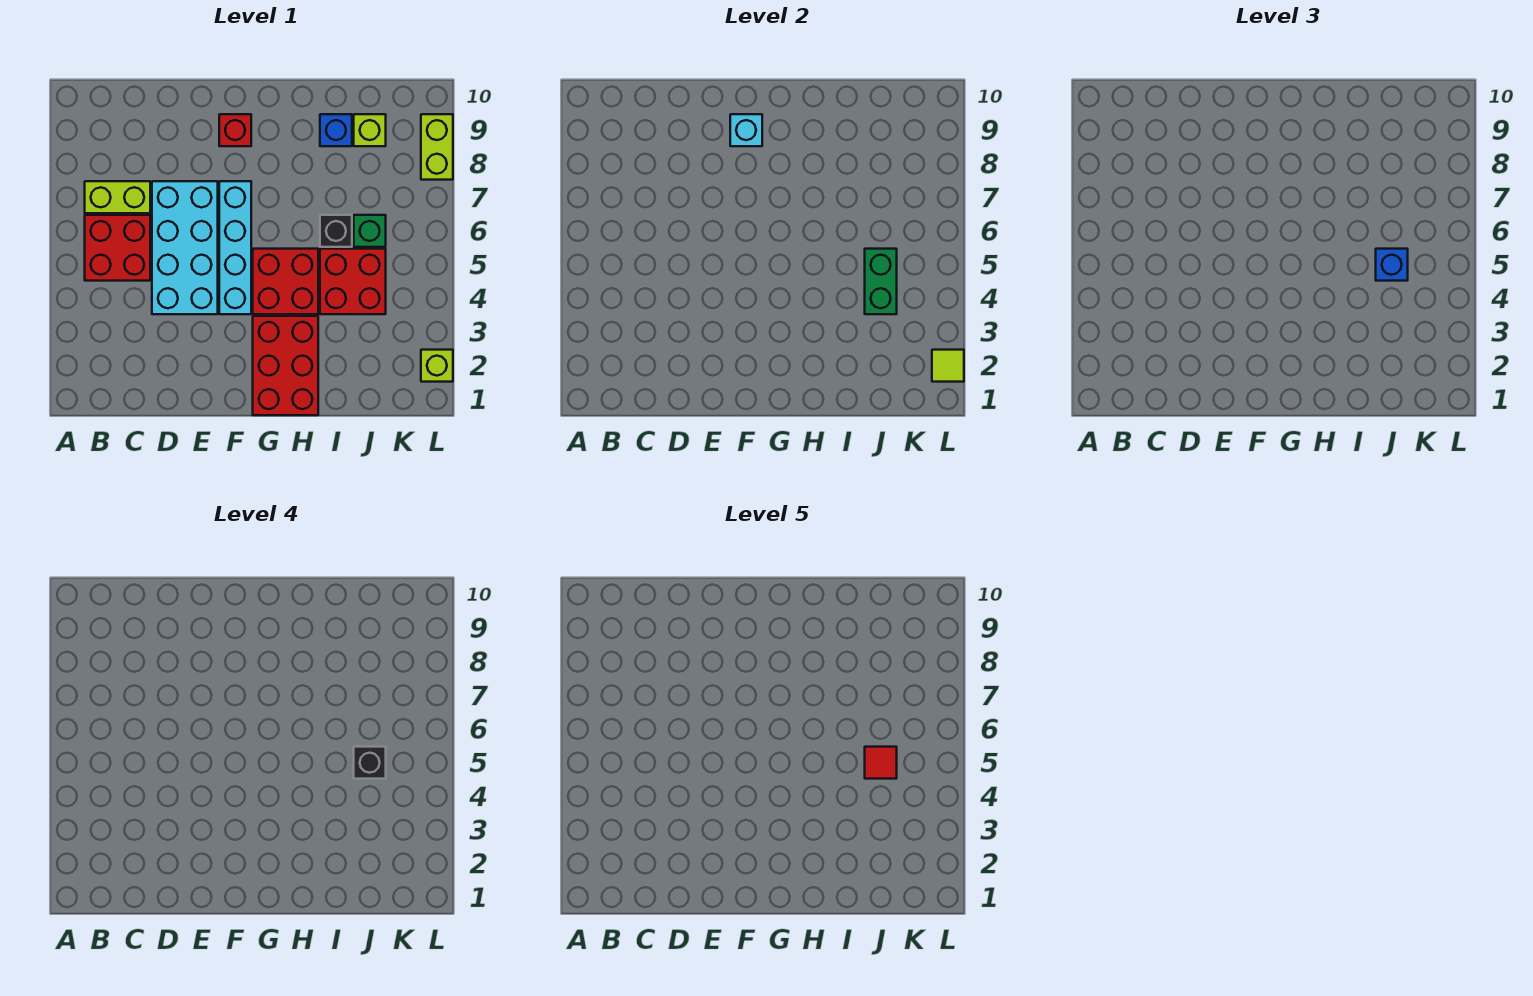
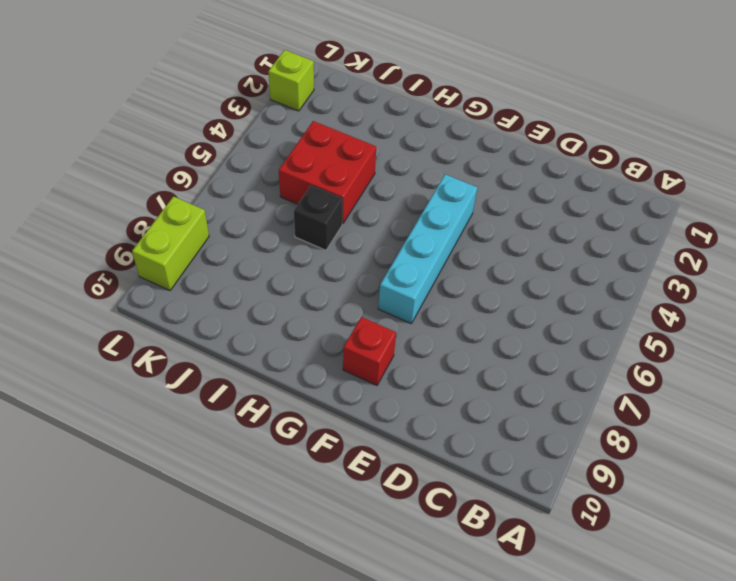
none -> red 2x2 brick [85,215,150,281]
none -> lime 1x2 brick [85,181,150,213]
none -> cyan 2x4 brick [152,181,218,314]

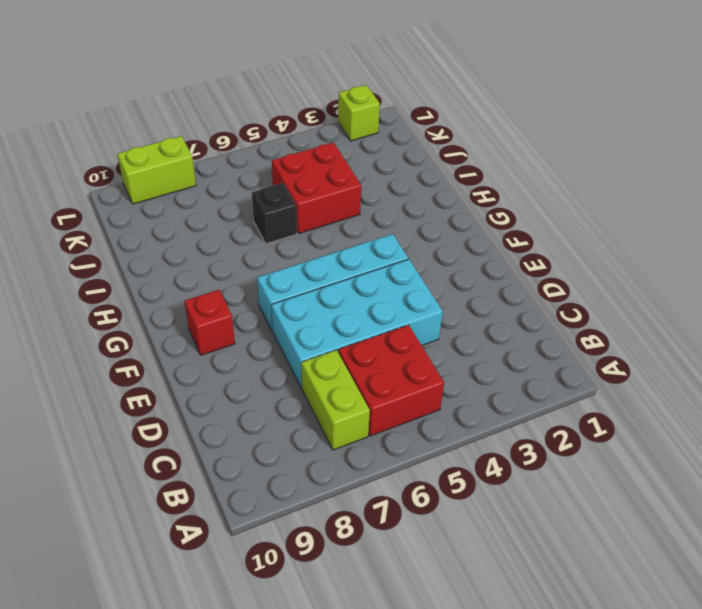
none -> red 2x3 brick [253,316,318,415]
none -> red 2x2 brick [253,249,318,314]
none -> blue 1x1 brick [320,114,352,146]

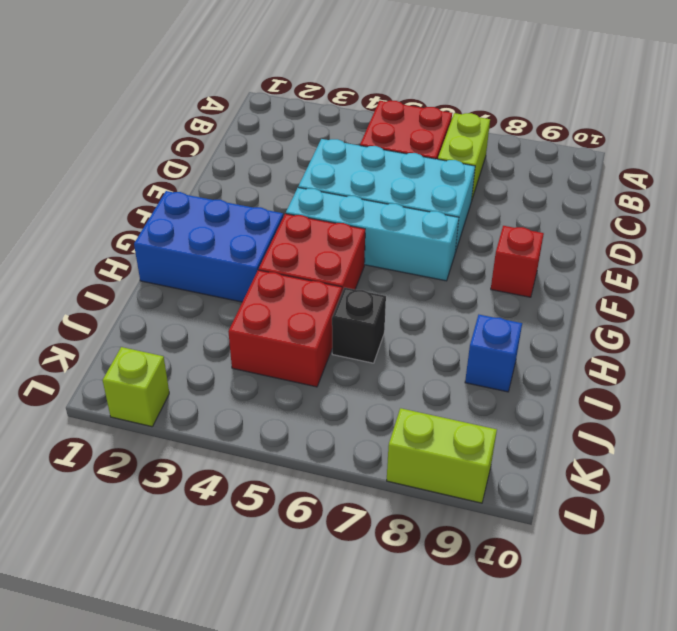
blue 2x3 brick [134,191,283,302] -> red 2x3 brick [253,316,318,415]
none -> green 1x1 brick [354,215,386,247]
none -> lime 1x1 brick [354,114,386,146]
none -> cyan 1x1 brick [730,114,762,146]

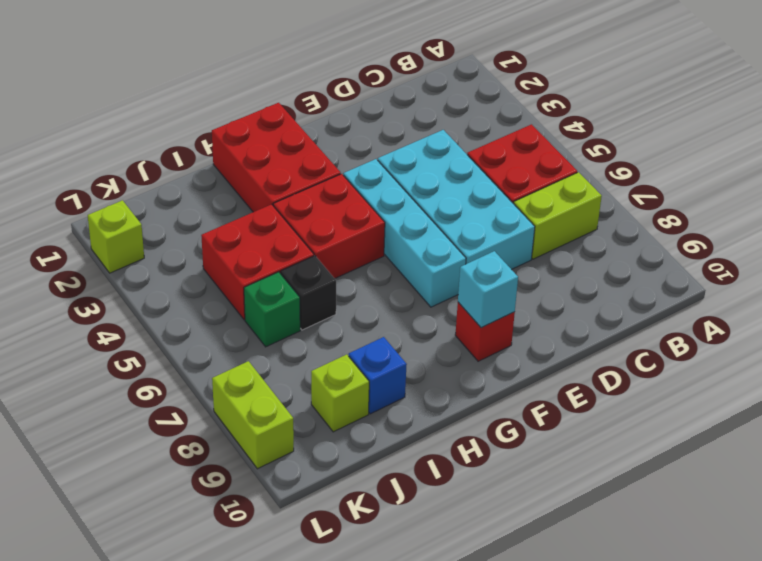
none -> green 1x2 brick [865,249,897,314]
none -> lime 1x1 tile [932,350,964,382]
none -> blue 1x1 brick [1376,249,1408,281]

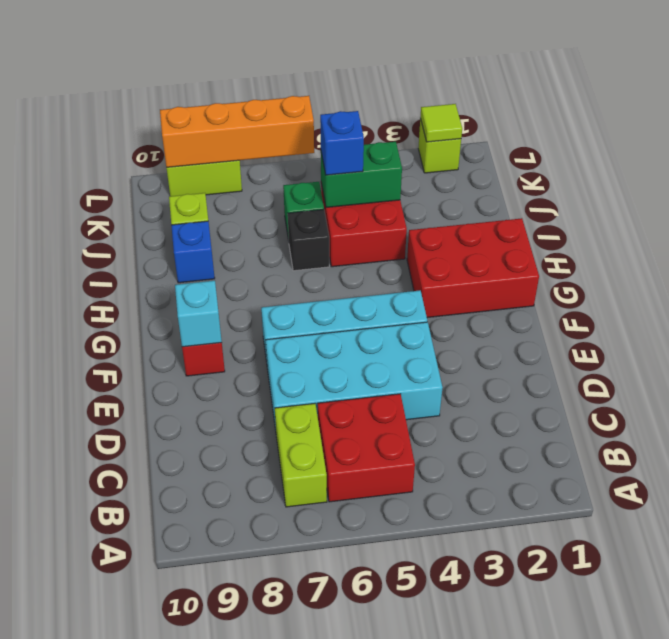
orange 1x4 brick [160,96,314,167] -> none
none -> red 2x2 brick [253,249,318,314]
none -> black 1x1 brick [354,747,386,779]
none -> red 1x1 tile [865,747,897,779]

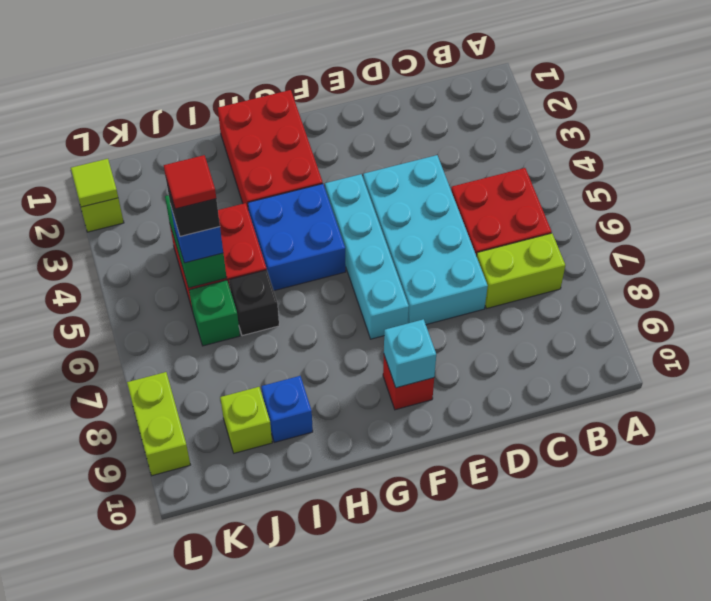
blue 2x2 brick [248,184,346,291] -> red 2x2 brick [253,249,318,314]

